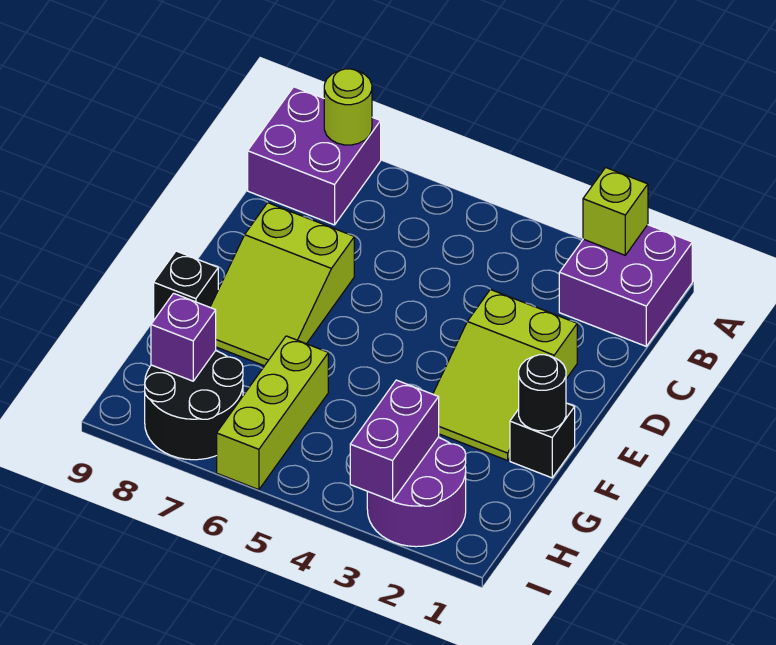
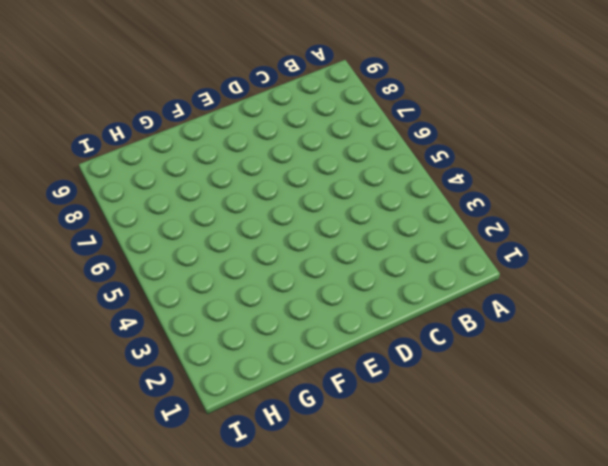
none -> purple 2x2 brick [559,225,692,346]
none -> purple 2x2 brick [248,87,381,225]
none -> lime 2x3 slope [433,289,577,460]

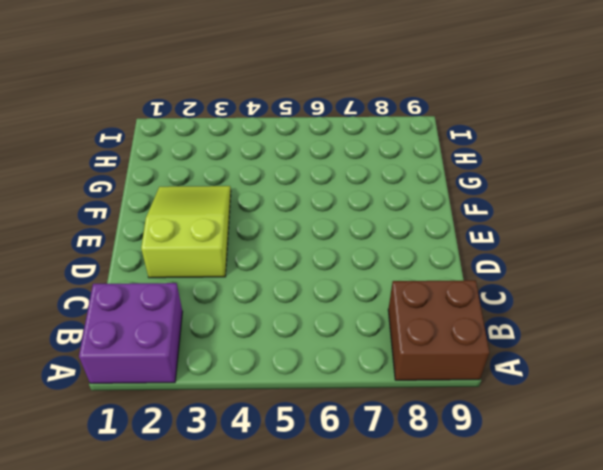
brown 2x2 brick [388,280,489,380] -> purple 2x2 brick [248,87,381,225]
none -> lime 2x3 slope [210,203,354,366]
none -> black 1x1 brick [510,403,575,478]
none -> black 1x1 brick [154,251,218,320]

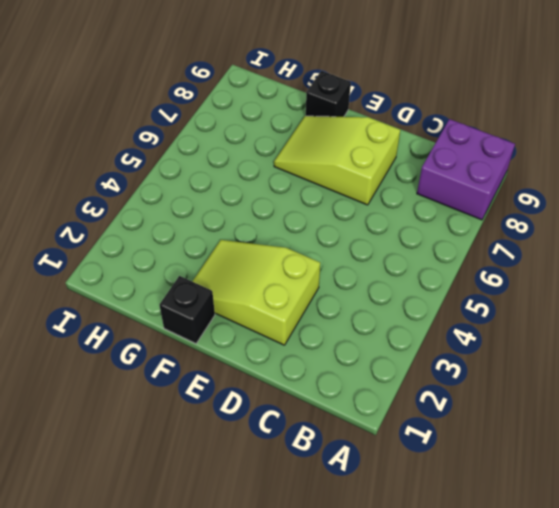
none -> purple 2x2 brick [559,225,692,346]
none -> lime 1x3 brick [217,336,328,490]
none -> purple 2x2 round brick [367,437,466,547]

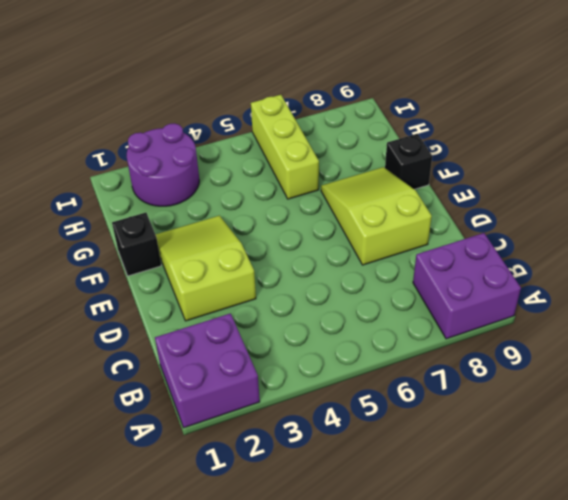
none -> black 2x2 round brick [145,351,243,460]
none -> lime 1x1 brick [583,168,648,255]
none -> lime 1x1 round brick [324,69,372,145]

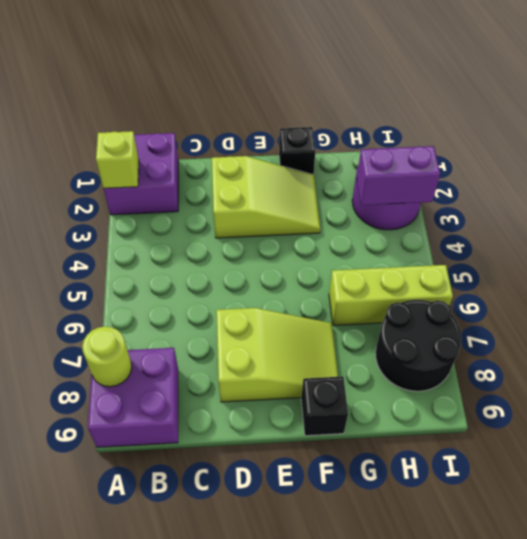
none -> black 1x1 round brick [519,355,566,431]
none -> purple 1x1 brick [151,293,216,381]

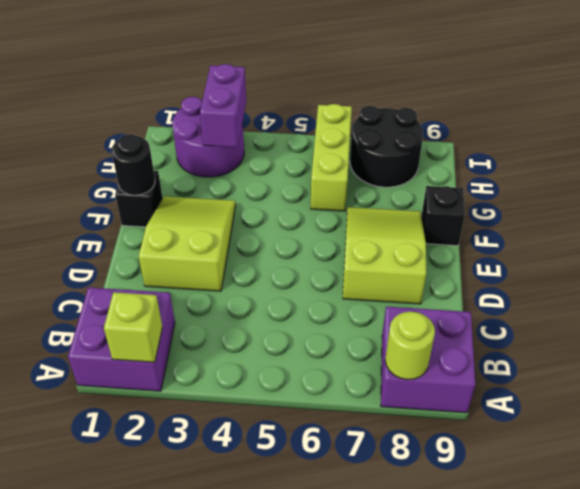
none -> purple 1x1 brick [151,293,216,381]

